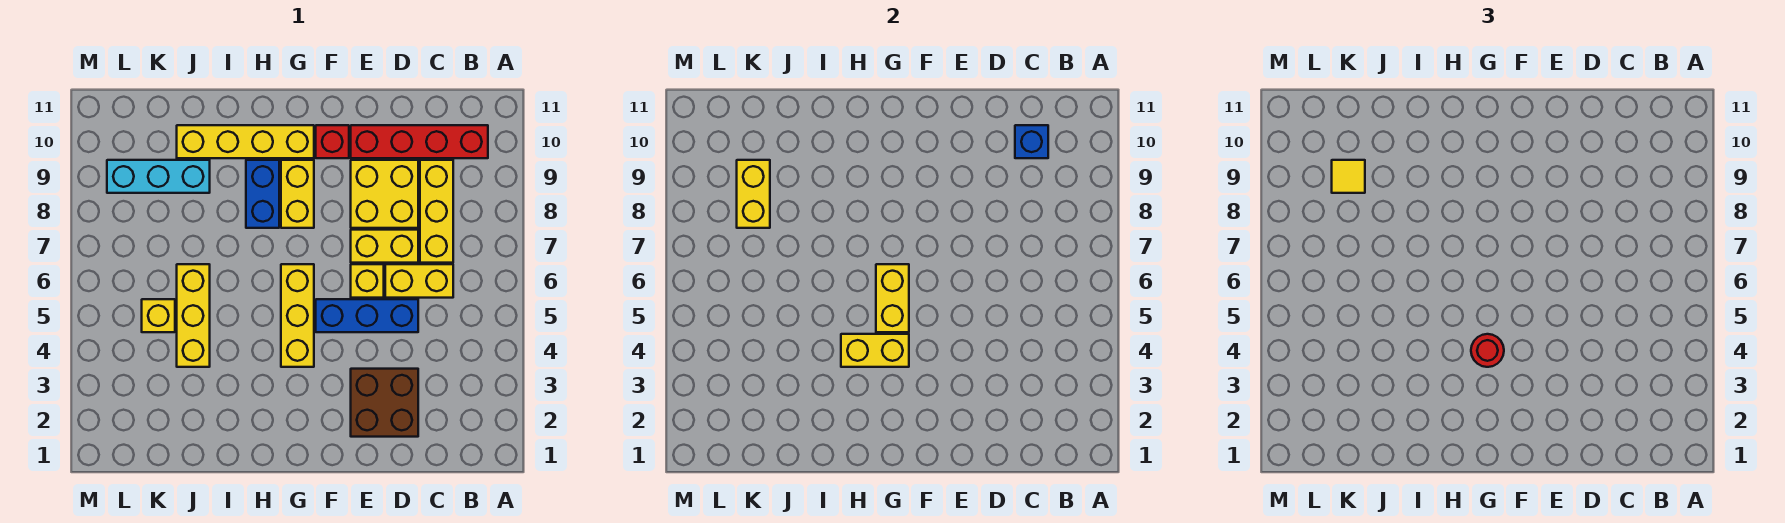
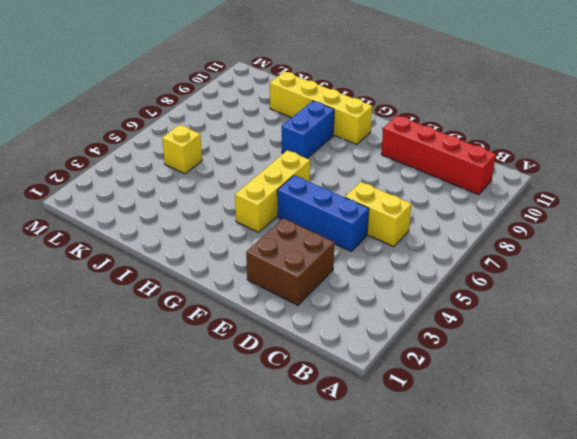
none -> yellow 1x3 brick [420,160,453,263]
none -> yellow 1x2 brick [351,230,418,263]
none -> yellow 2x2 brick [351,160,418,228]

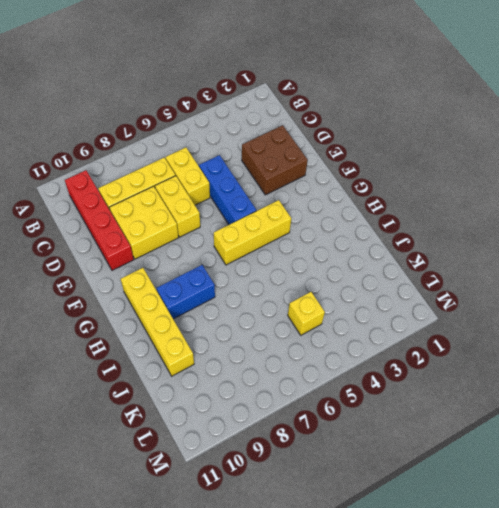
none -> yellow 1x1 brick [351,264,384,298]
none -> red 1x1 brick [316,125,349,158]
none -> yellow 1x2 brick [281,160,314,228]

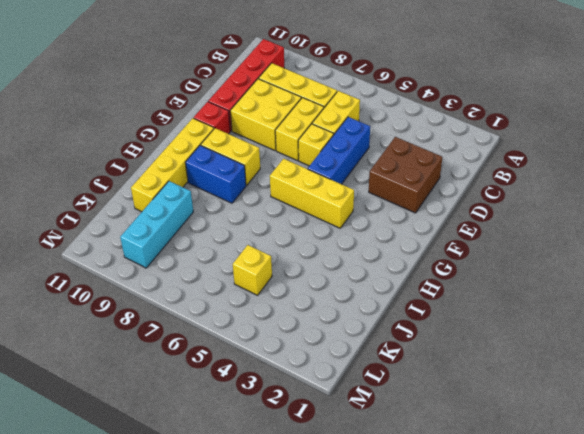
none -> yellow 1x3 brick [177,264,210,367]
none -> blue 1x1 brick [1015,125,1048,158]
none -> yellow 1x2 brick [841,334,909,367]

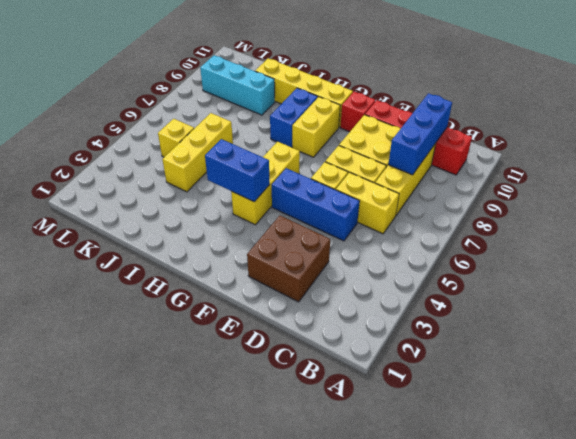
blue 1x3 brick [388,93,452,175] -> blue 1x1 brick [1015,125,1048,158]
blue 1x2 brick [205,139,270,202] -> yellow 1x2 brick [841,334,909,367]
none -> yellow 1x2 brick [876,264,909,332]
none -> yellow 1x2 brick [737,160,770,228]
none -> red 1x1 round brick [1471,334,1504,367]

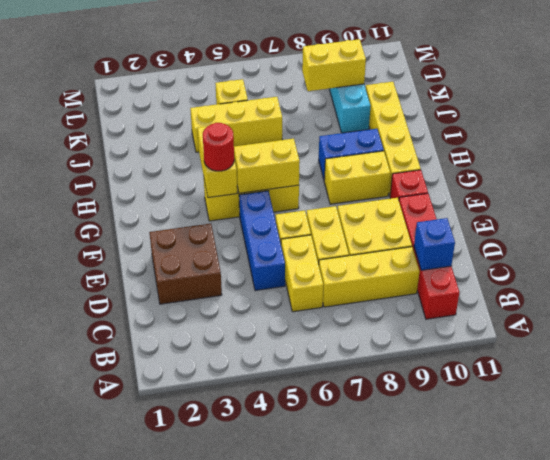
none -> yellow 1x1 tile [1332,160,1365,193]

